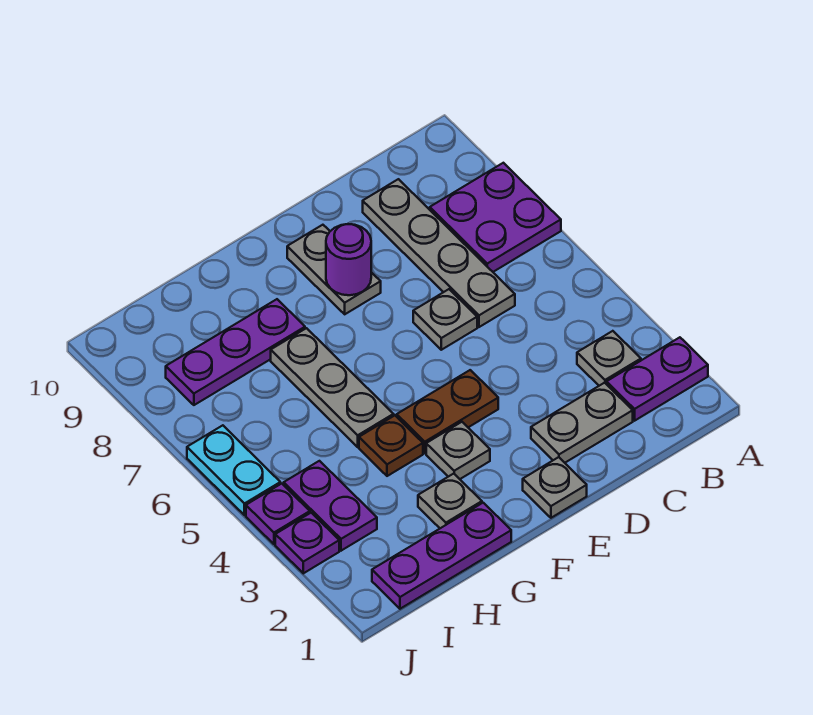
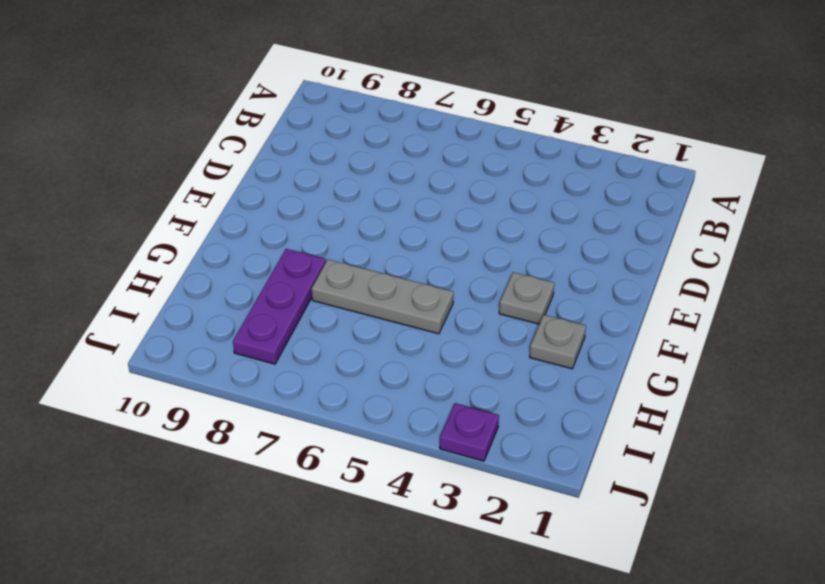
none -> purple 1x2 plate [606,337,708,421]
none -> purple 2x2 plate [430,163,561,272]
none -> grey 1x1 plate [577,331,641,386]

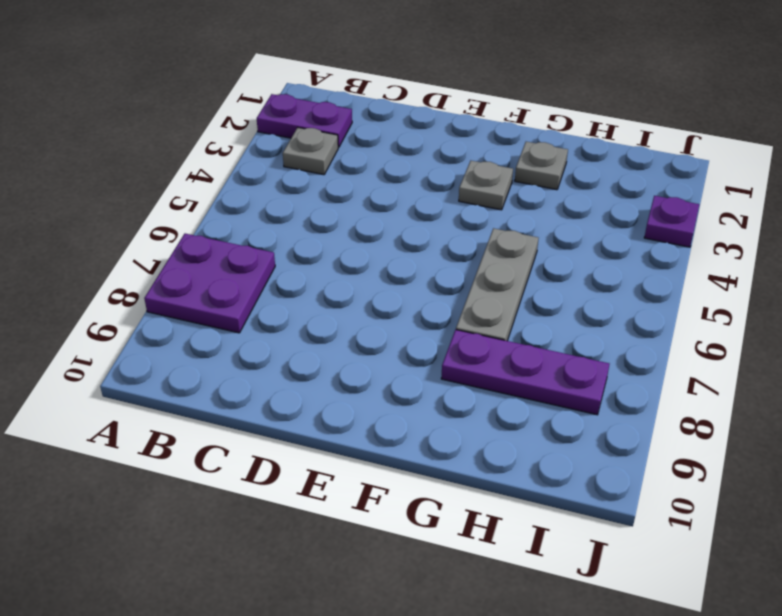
none -> grey 1x2 plate [531,383,633,463]
none -> grey 1x4 plate [363,179,515,327]
none -> grey 1x1 plate [413,289,477,350]

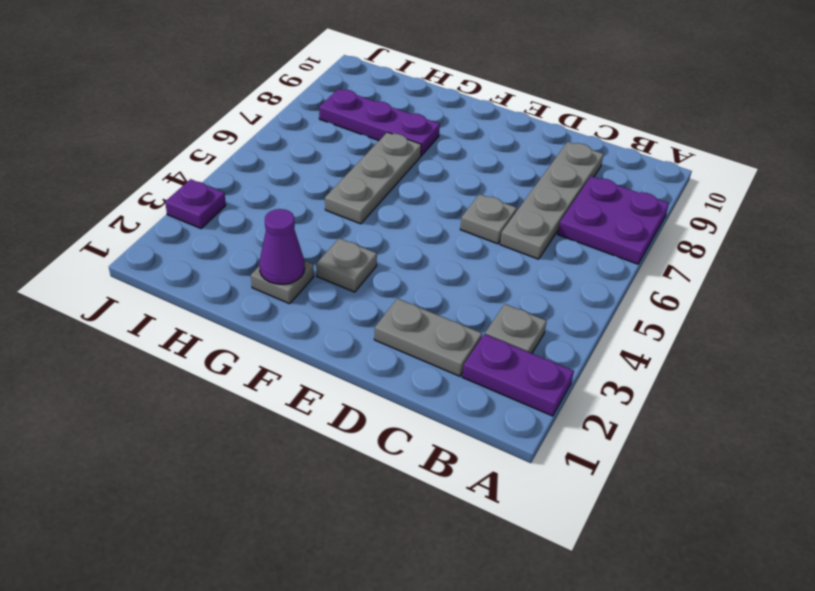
purple 1x1 cone [259,209,305,284] -> none
none -> grey 1x1 plate [523,457,587,518]
none -> brown 1x2 plate [397,370,498,453]
none -> grey 1x2 plate [287,225,381,314]

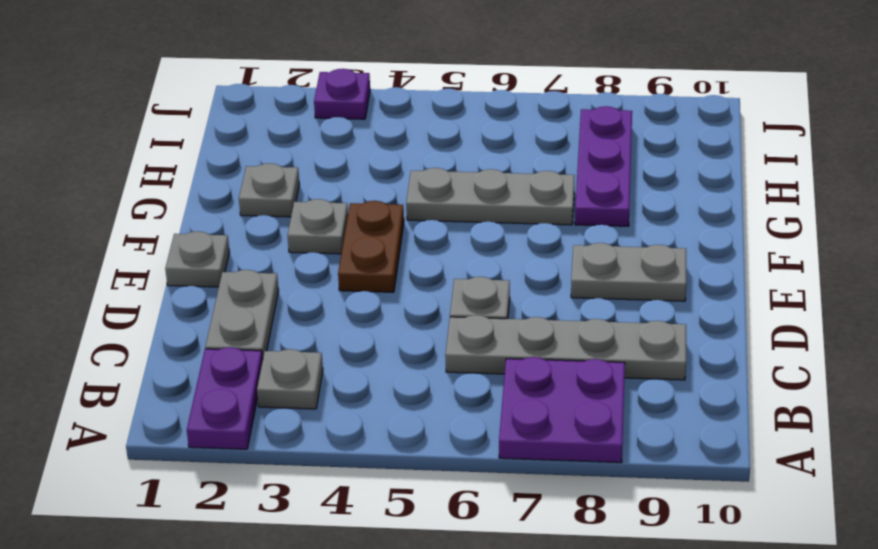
none -> purple 1x3 plate [372,503,511,609]
none -> brown 1x1 plate [359,416,423,476]
none -> purple 1x2 plate [284,461,377,551]

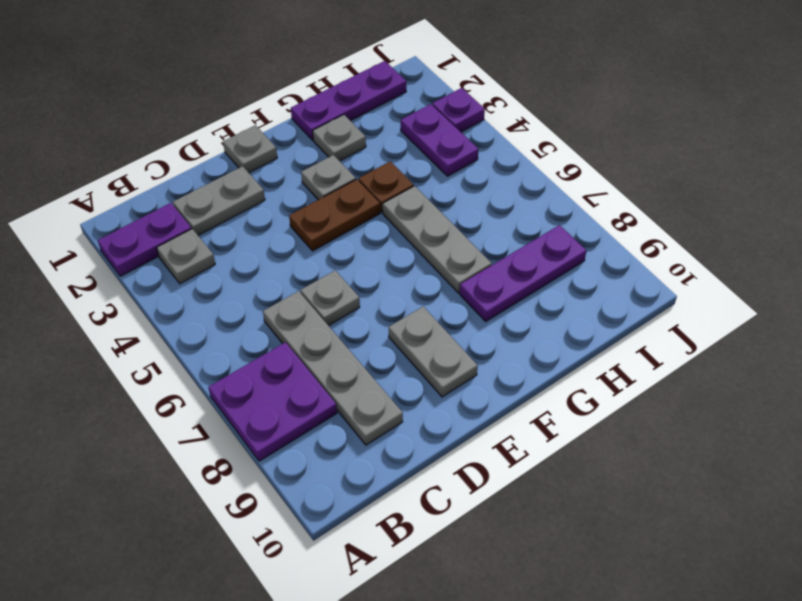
none -> purple 1x1 plate [246,484,310,544]
none -> cyan 1x2 plate [187,425,280,515]
none -> purple 1x1 round brick [326,224,371,295]

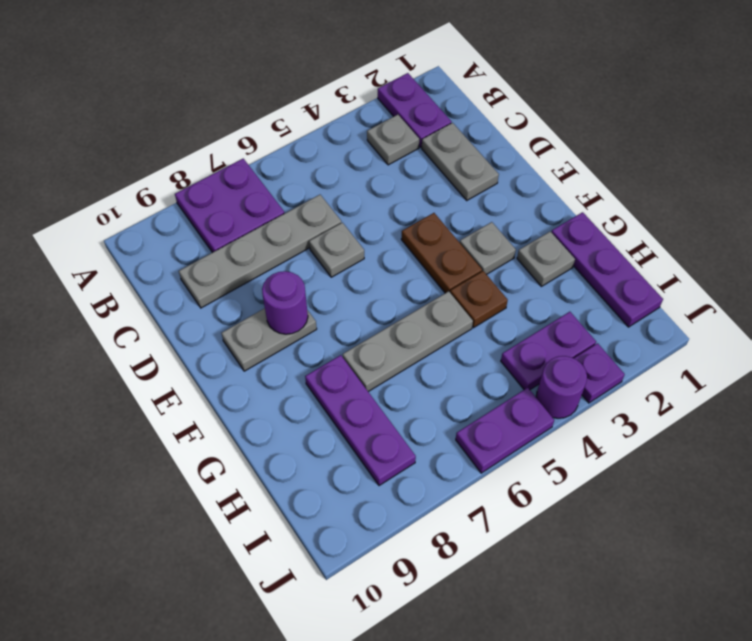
purple 1x1 round brick [536,356,587,418] -> purple 1x1 plate [246,484,310,544]
purple 1x2 plate [456,388,554,473] -> cyan 1x2 plate [187,425,280,515]
none -> grey 1x1 plate [523,457,587,518]

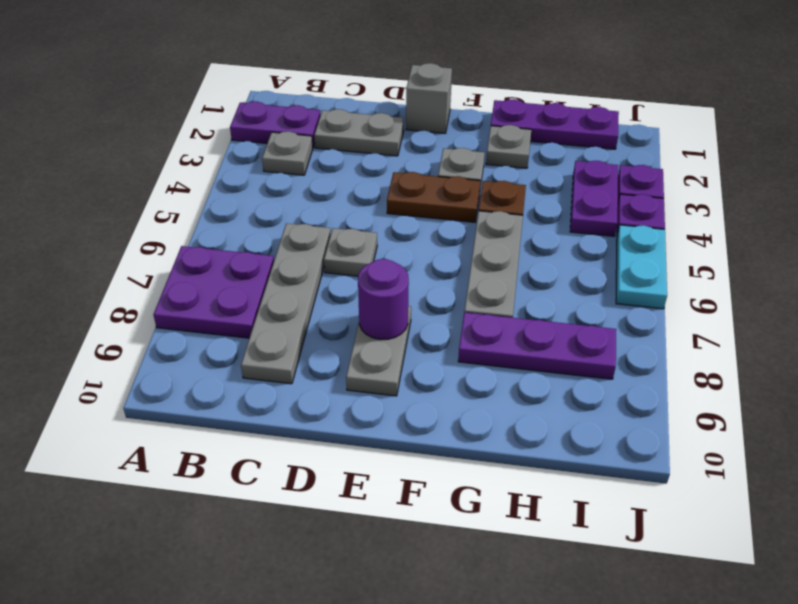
grey 1x1 brick [406,63,452,133] -> grey 1x1 plate [523,457,587,518]

